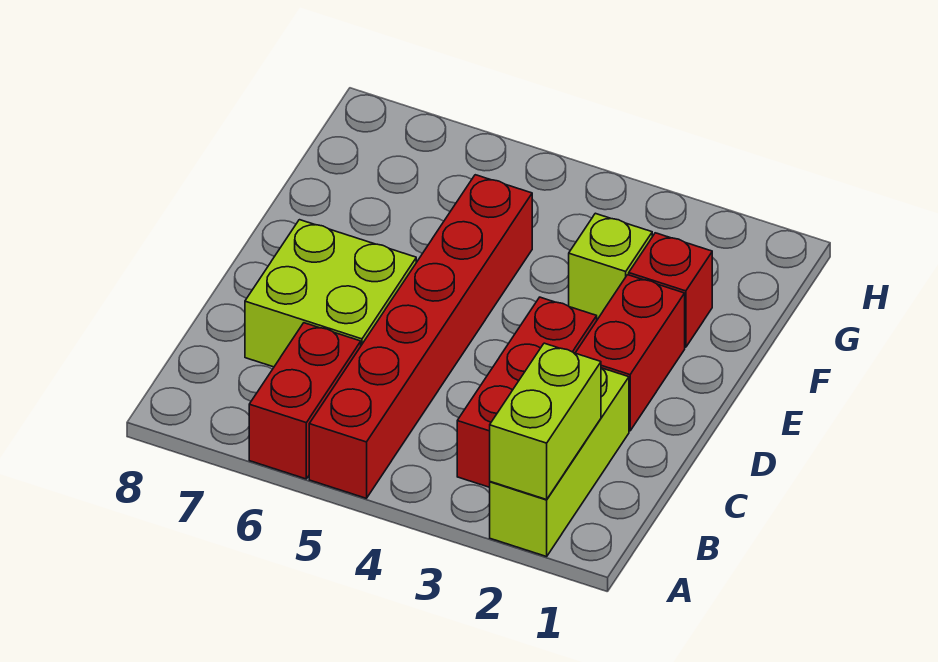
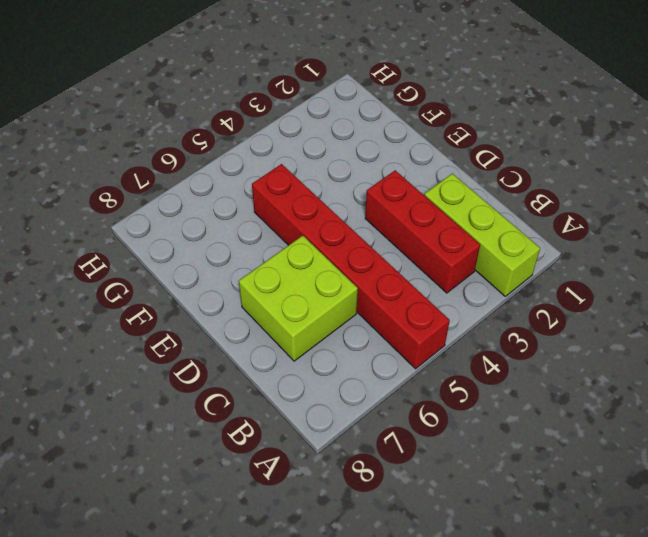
none -> red 1x2 brick [249,323,361,479]
none -> red 1x2 brick [576,275,685,431]

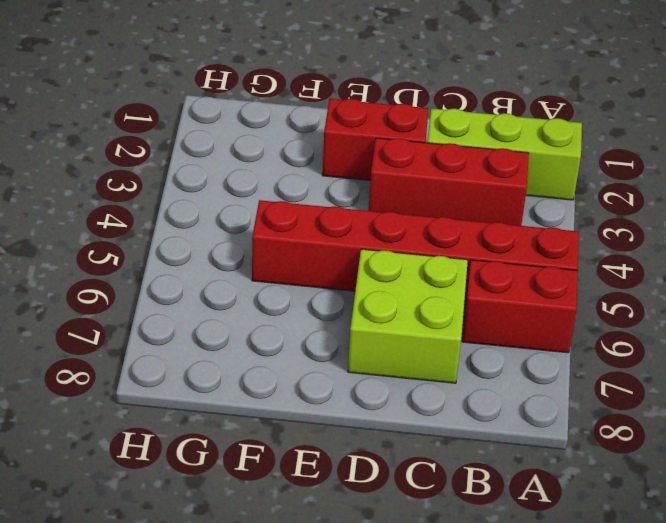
none -> red 1x1 brick [629,233,712,347]
none -> lime 1x1 brick [569,213,652,319]

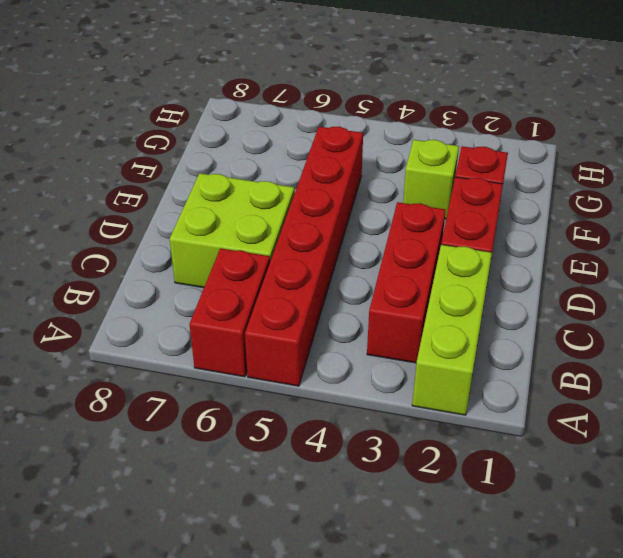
none -> lime 1x2 brick [490,343,601,500]

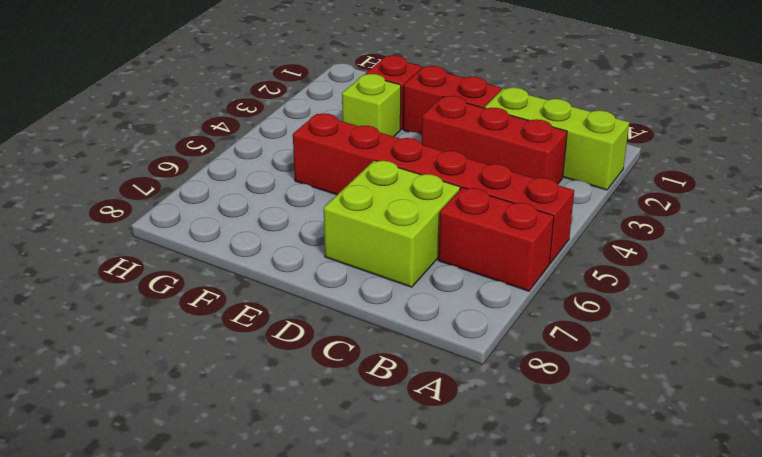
none -> lime 1x2 brick [490,343,601,500]

